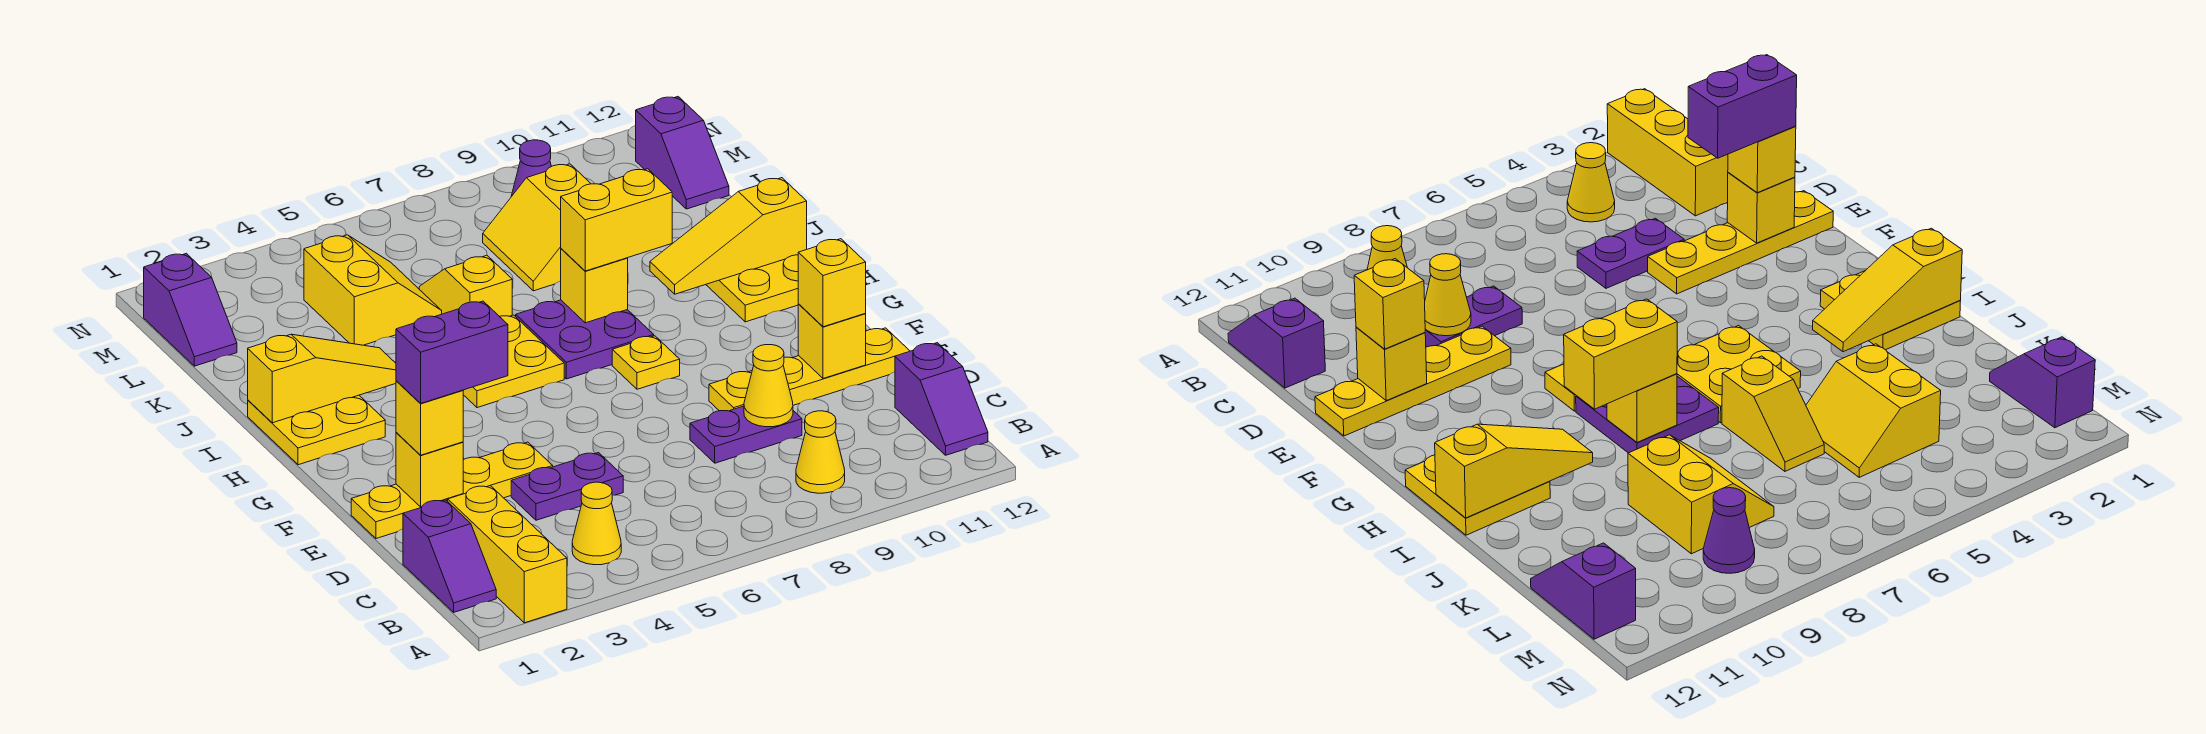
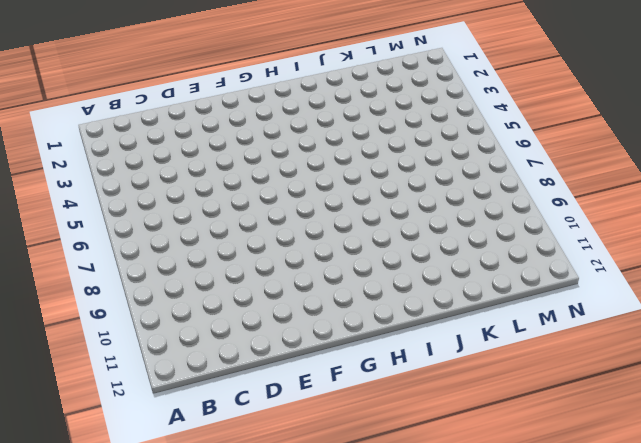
none -> yellow 1x3 brick [448,486,567,623]
none -> purple 1x2 slope [403,500,496,612]
none -> yellow 1x1 cone [572,482,621,565]
none -> yellow 1x1 cone [796,411,845,493]

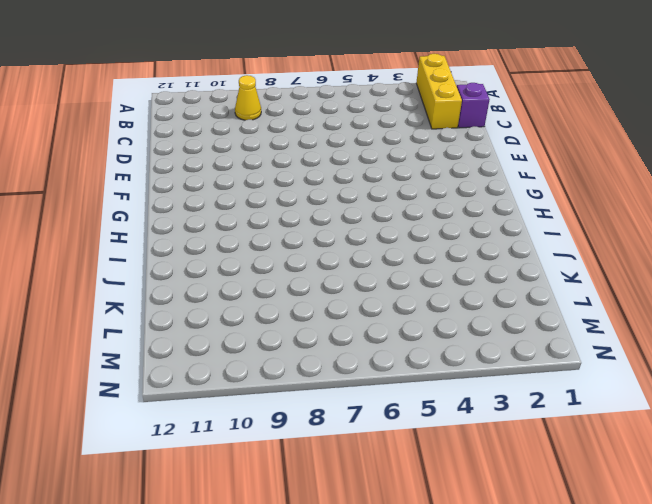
none -> yellow 1x1 cone [572,482,621,565]
none -> purple 1x2 slope [895,343,988,455]
none -> purple 1x2 plate [511,453,623,520]
none -> purple 1x2 plate [690,406,802,463]

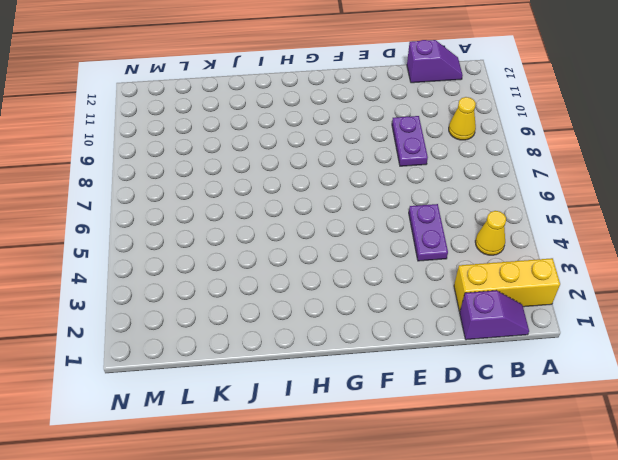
none -> yellow 1x4 plate [351,442,553,539]
none -> yellow 1x4 plate [709,328,910,411]
none -> yellow 1x1 plate [612,336,680,389]
none -> yellow 2x2 plate [248,395,385,465]

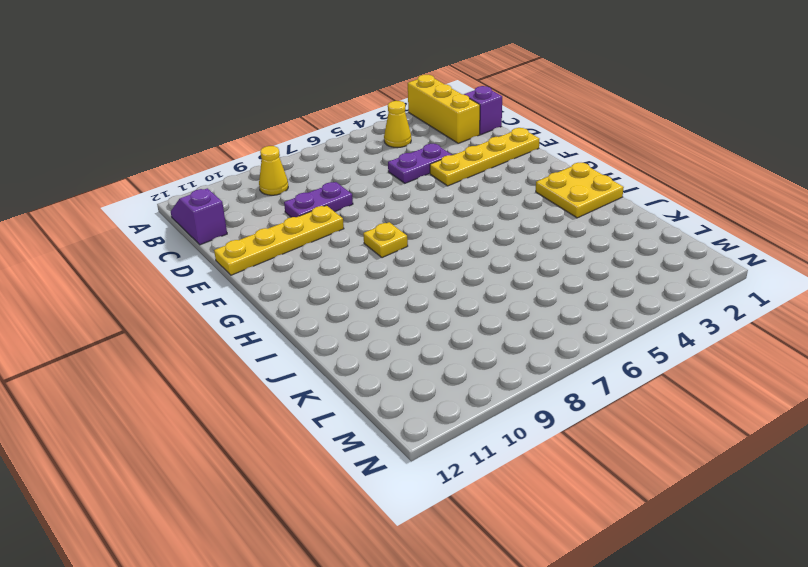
none -> yellow 2x2 plate [463,315,564,408]
none -> purple 2x2 plate [516,300,654,379]
none -> yellow 2x2 plate [706,255,798,322]
none -> yellow 1x2 slope [419,255,512,316]

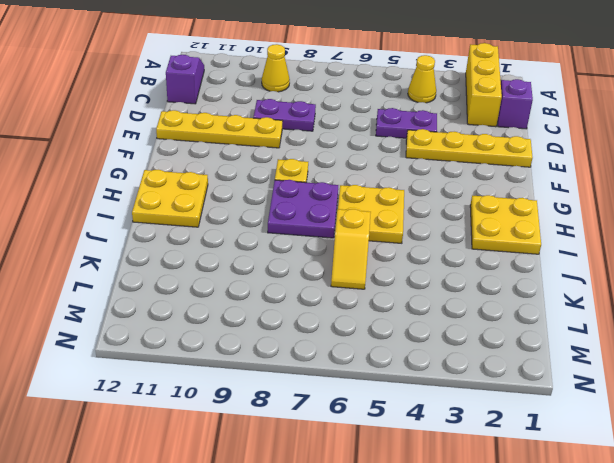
none -> yellow 2x2 slope [304,235,442,345]
none -> yellow 2x2 slope [483,164,591,291]
none -> purple 1x2 slope [144,253,237,366]
none -> purple 1x2 slope [636,97,729,209]

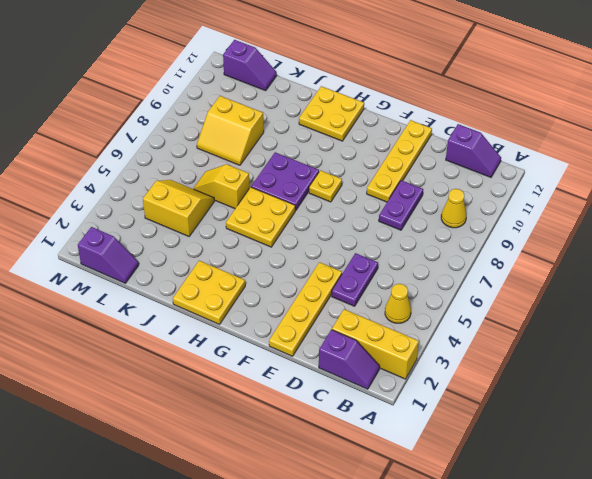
none -> purple 1x1 cone [511,140,551,197]
none -> yellow 1x1 cone [744,345,793,427]
none -> yellow 1x1 brick [396,433,463,507]
none -> yellow 1x1 brick [798,304,866,379]

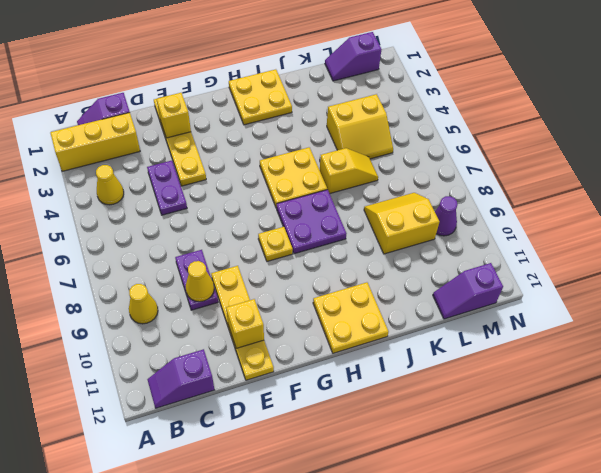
none -> yellow 1x3 slope [248,334,396,423]
none -> yellow 1x1 brick [561,249,628,323]
none -> yellow 1x3 slope [650,178,807,294]
none -> yellow 1x1 brick [396,381,463,455]

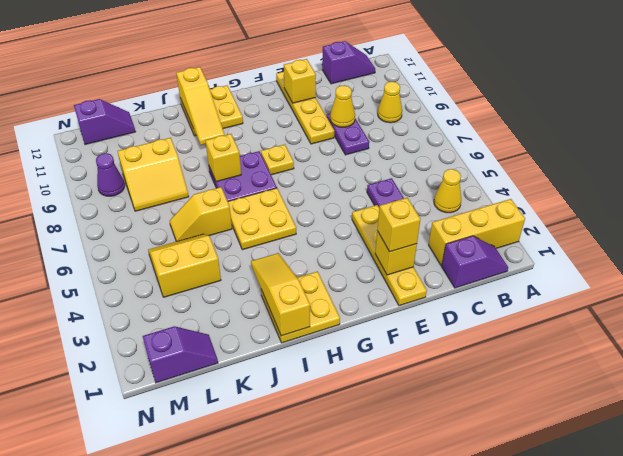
none -> yellow 1x1 brick [798,239,866,327]
none -> yellow 1x2 brick [561,169,672,271]
none -> purple 1x2 brick [396,301,508,404]

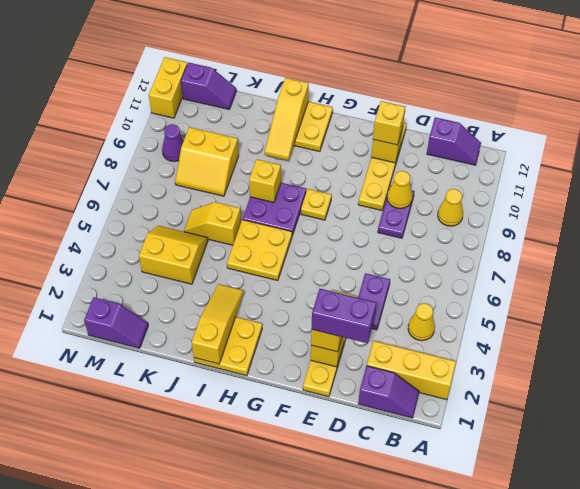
purple 1x2 brick [312,289,376,343] -> purple 1x2 brick turned to [396,301,508,404]
yellow 1x2 brick [149,57,187,118] -> yellow 1x2 brick moved to [561,169,672,271]

